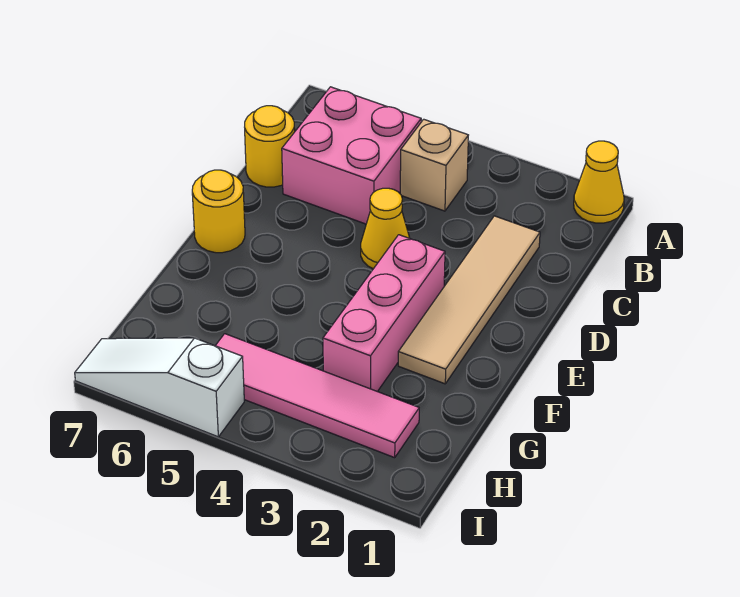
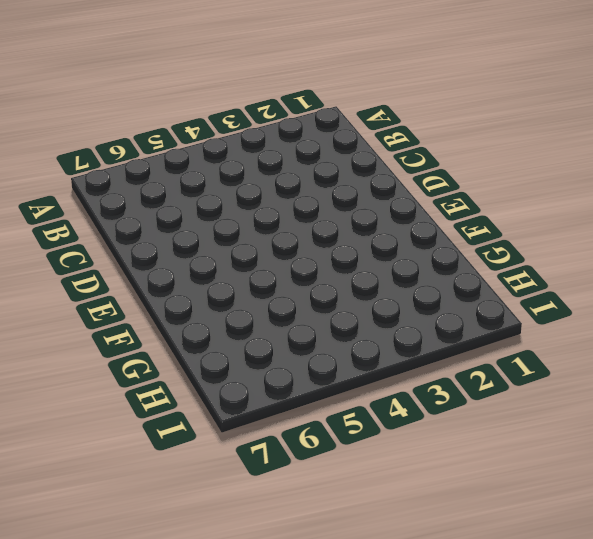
none -> yellow 1x1 cone [574,141,624,223]
none -> tan 1x1 brick [400,119,468,211]

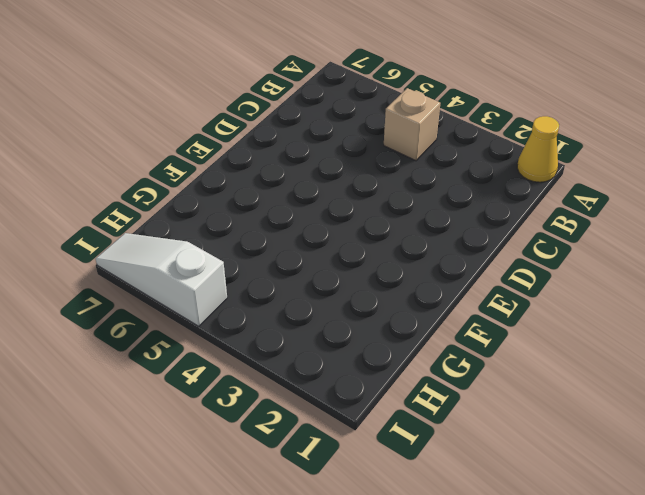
none -> pink 2x2 brick [282,87,421,224]
none -> tan 1x4 tile [398,216,540,384]

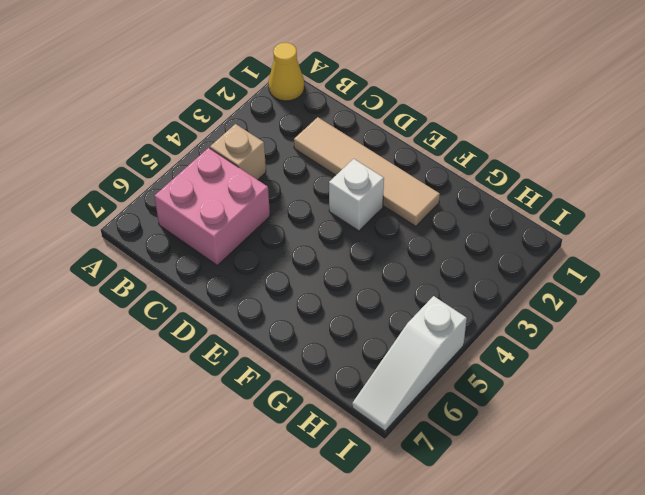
white 1x1 brick [329,159,384,231] -> pink 1x3 brick [323,235,445,392]
none -> yellow 1x1 round brick [245,106,295,187]
none -> yellow 1x1 cone [361,188,410,269]

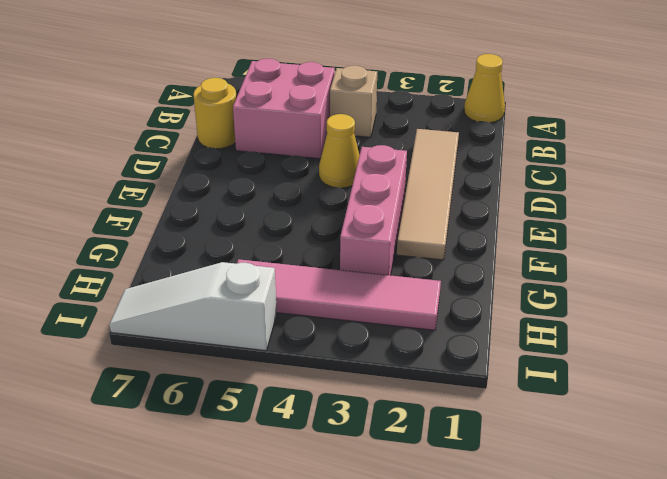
none -> yellow 1x1 round brick [192,170,245,253]

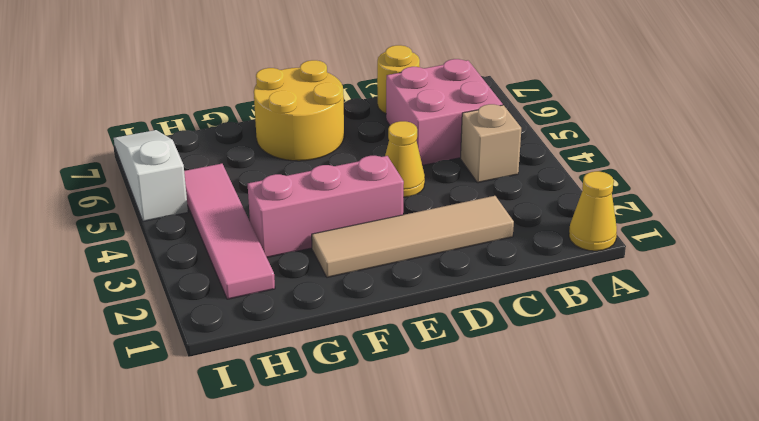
yellow 2x2 round brick [254,60,344,161] -> yellow 1x1 round brick [192,170,245,253]

